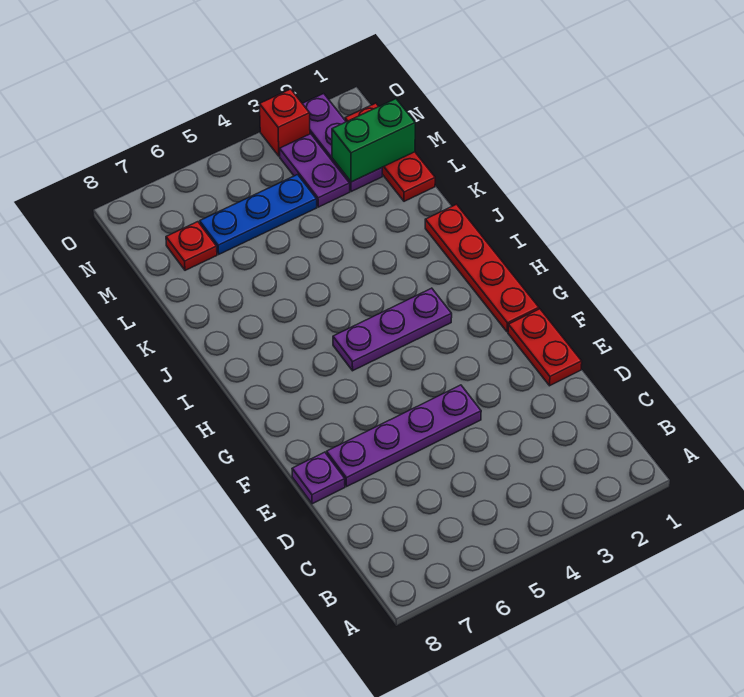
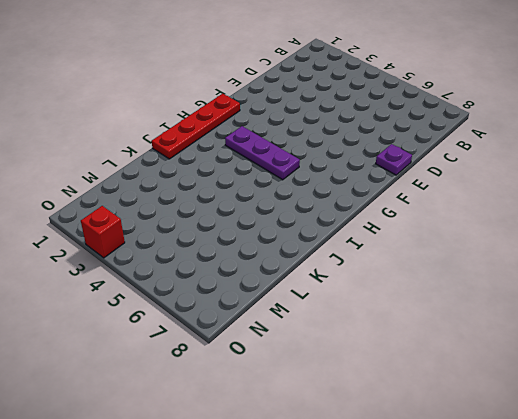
none -> red 1x2 plate [508,309,582,386]
none -> purple 1x4 plate [327,385,481,487]
none -> red 1x3 plate [345,103,435,201]

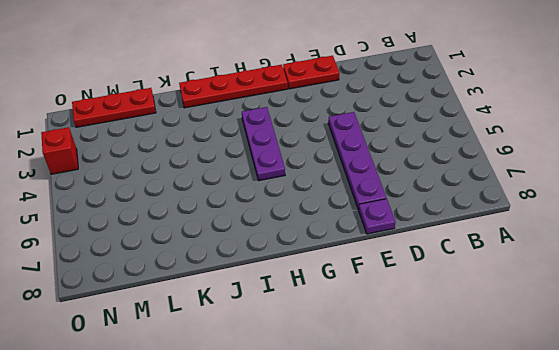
none -> purple 1x3 plate [302,94,382,191]
none -> purple 1x2 plate [280,134,350,207]
none -> blue 1x3 plate [200,175,317,254]

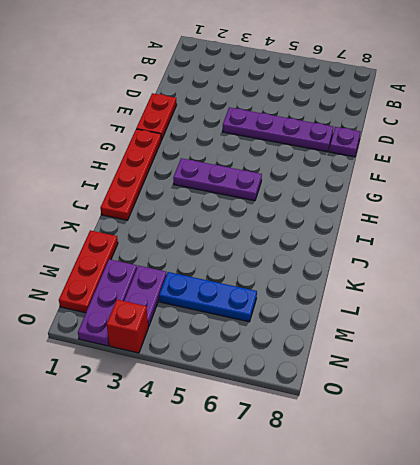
none -> red 1x1 plate [166,222,217,270]
none -> green 1x2 brick [332,99,415,182]

